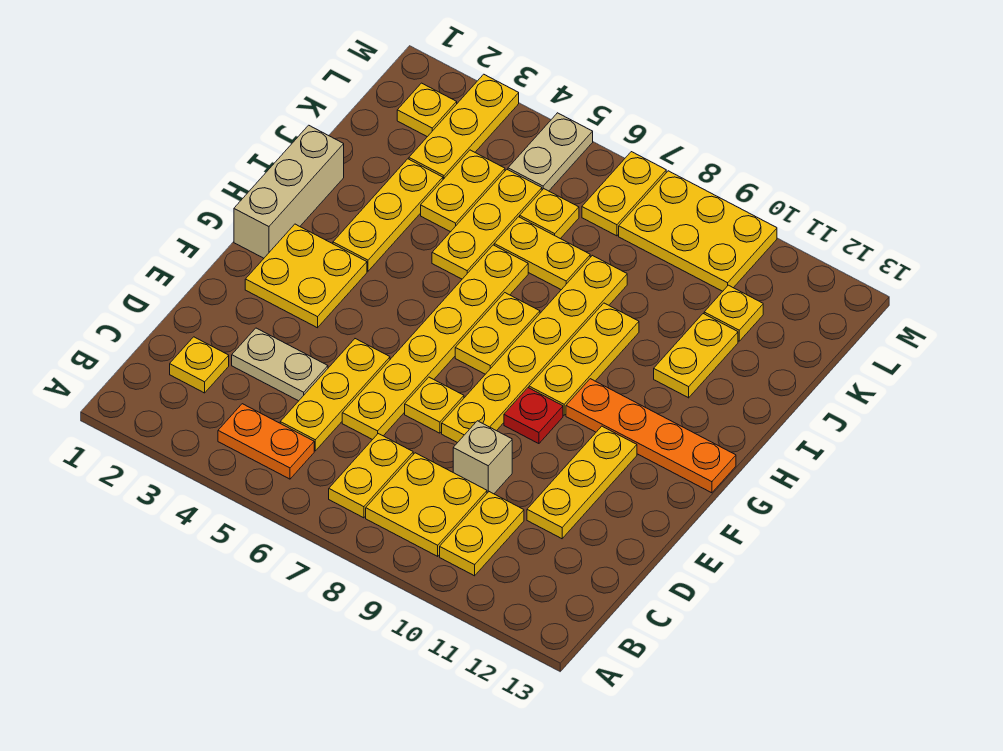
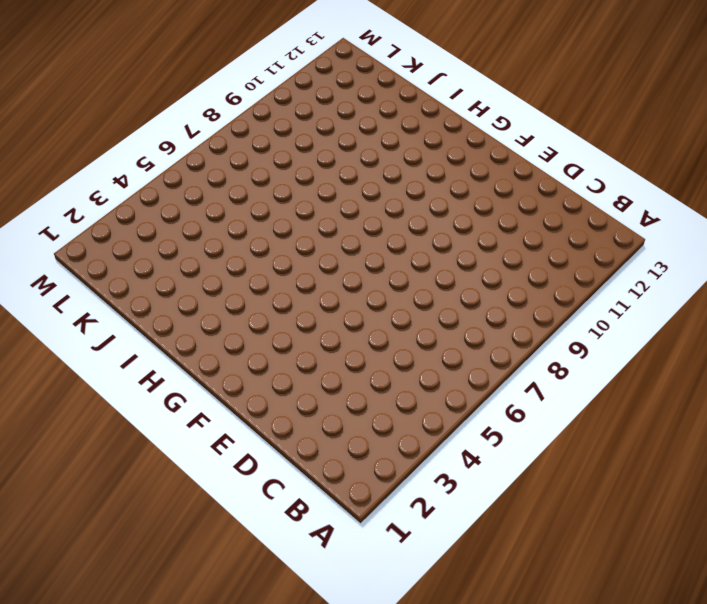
none -> orange 1x2 plate [218,404,314,479]
none -> yellow 1x2 plate [329,434,413,518]
none -> yellow 2x2 plate [366,453,487,556]
none -> yellow 1x2 plate [440,492,524,576]

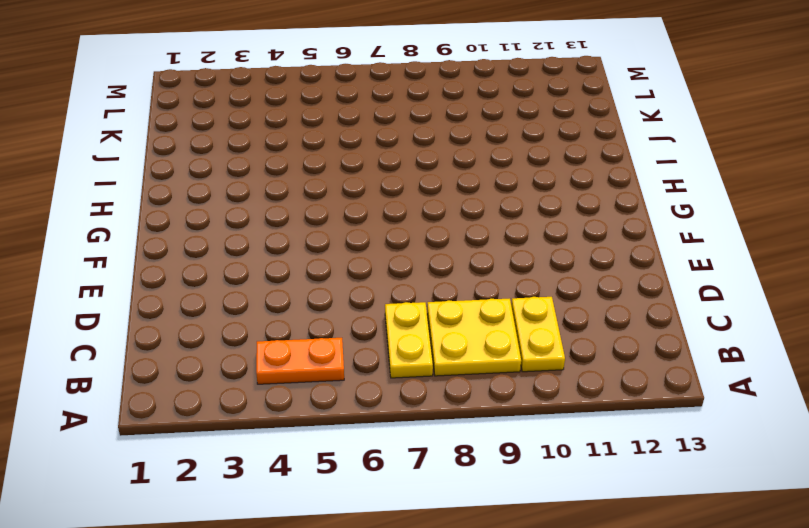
none -> yellow 1x1 plate [170,337,229,393]
none -> yellow 1x3 plate [280,339,390,451]
none -> tan 1x2 plate [232,328,328,401]
none -> yellow 1x6 plate [342,245,528,440]

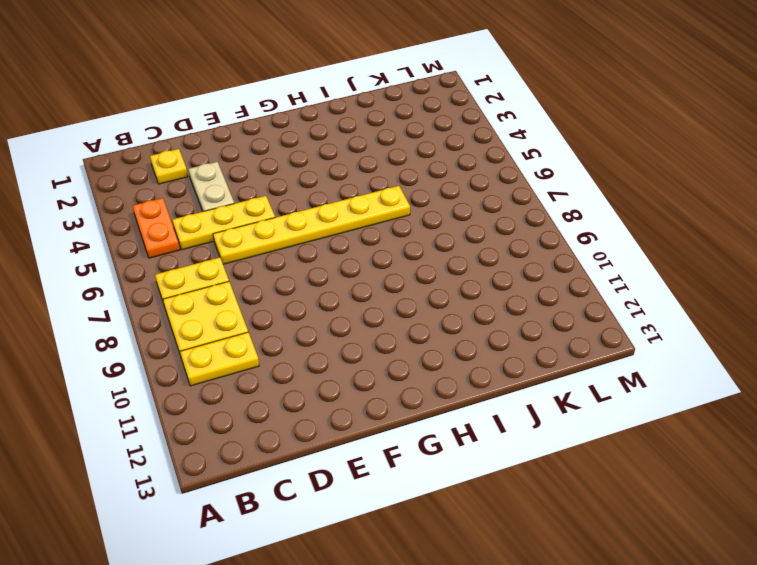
none -> tan 1x1 brick [453,421,512,494]
none -> yellow 1x3 plate [527,426,637,539]
none -> yellow 1x1 plate [405,377,464,433]
none -> yellow 1x6 plate [442,255,627,443]

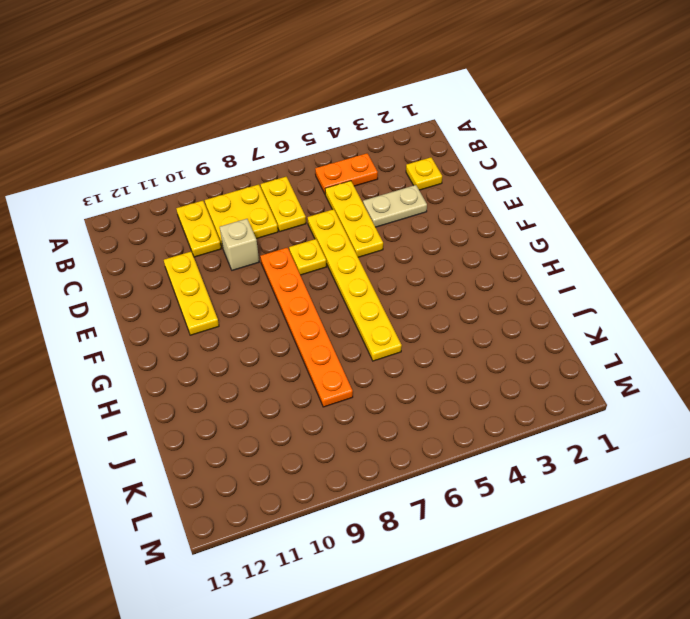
orange 1x6 plate [260,248,353,407] -> yellow 1x6 plate [442,255,627,443]
none -> yellow 2x2 plate [245,224,367,328]
none -> red 1x1 plate [504,388,563,444]
none -> tan 1x3 brick [234,125,344,258]
none -> yellow 1x2 plate [455,293,540,374]

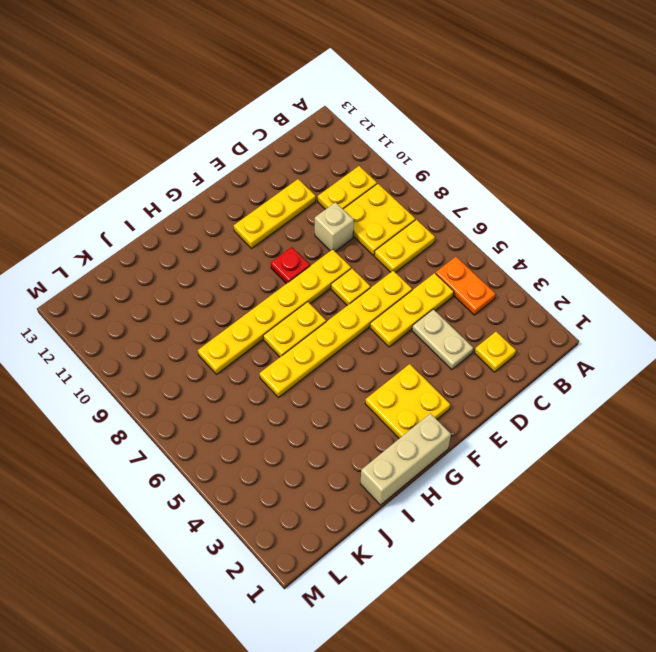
none -> yellow 1x3 plate [529,303,639,415]
none -> orange 1x4 plate [566,379,736,493]
none -> yellow 1x3 plate [333,159,443,271]
none -> yellow 1x3 plate [432,170,542,279]

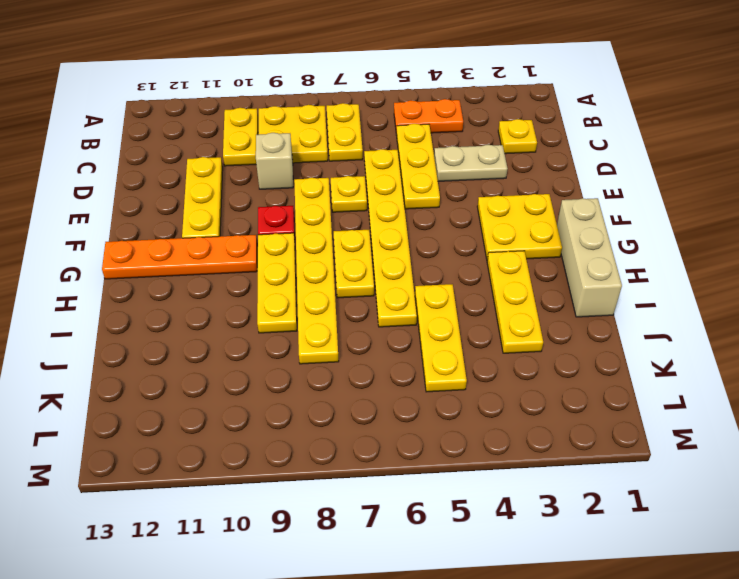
none -> yellow 1x2 plate [654,314,738,398]
none -> yellow 1x2 plate [421,150,505,232]
none -> yellow 1x2 plate [494,217,590,290]
none -> yellow 1x3 plate [409,74,519,179]

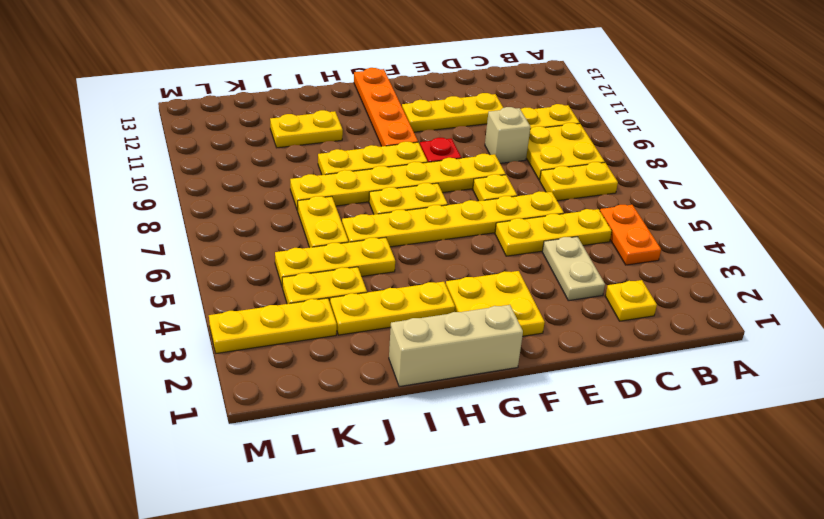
none -> yellow 1x1 plate [520,189,579,239]
none -> yellow 1x1 plate [704,285,763,341]
none -> yellow 1x1 plate [397,83,457,137]
none -> tan 1x2 plate [508,113,593,191]

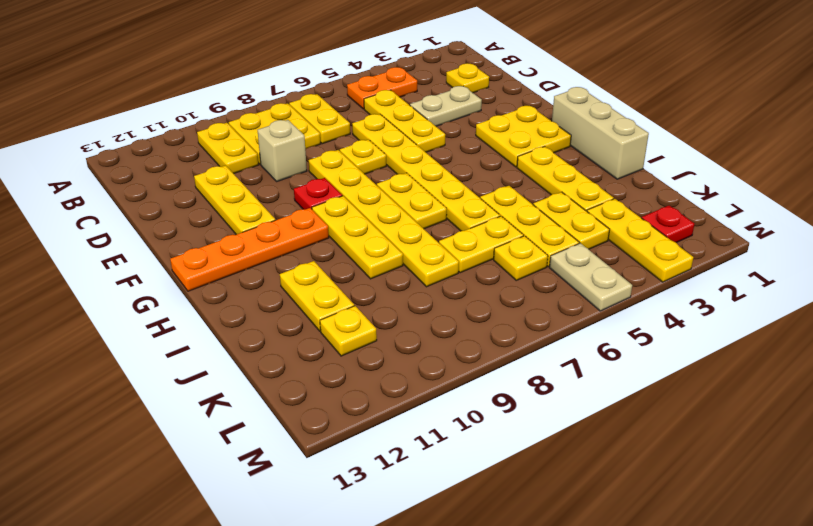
red 1x1 plate [642,206,694,243] -> yellow 1x1 plate [397,83,457,137]
none -> yellow 1x2 plate [582,152,666,236]
none -> yellow 2x3 plate [619,171,777,291]

